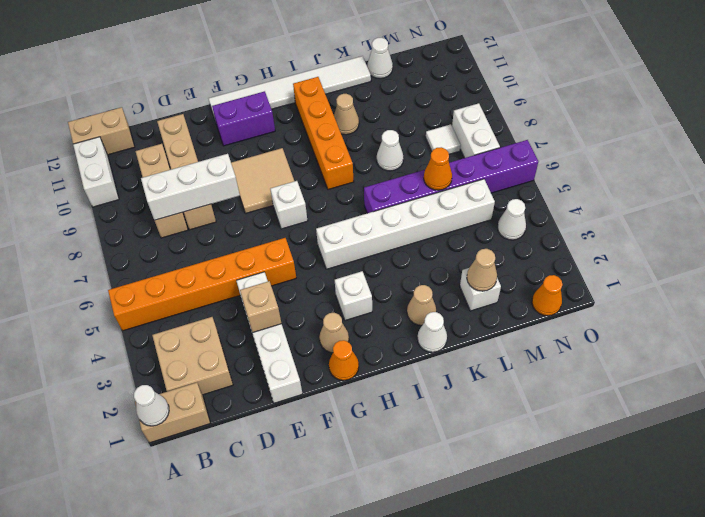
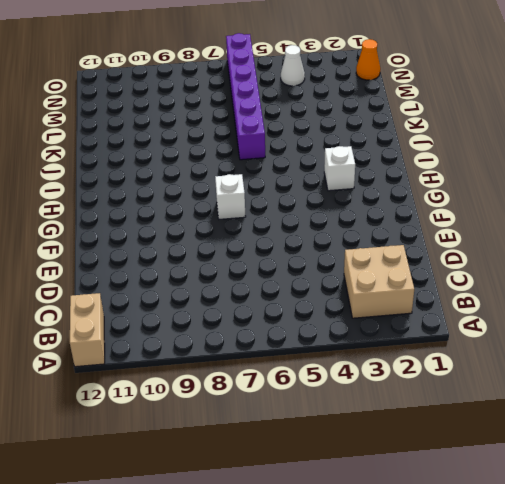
none -> tan 1x2 brick [135,383,210,443]
none -> orange 1x6 brick [108,238,296,331]
none -> white 1x2 brick [73,137,119,207]
none -> tan 1x3 brick [136,144,188,238]

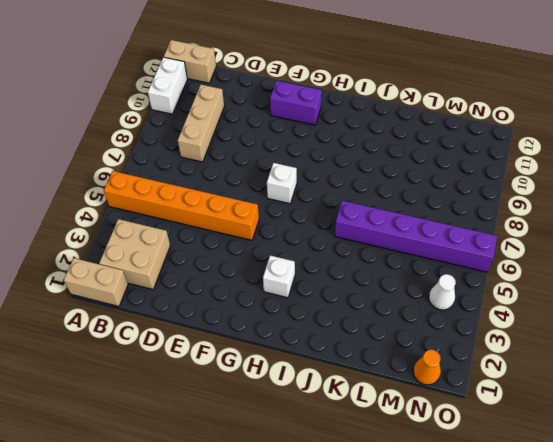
none -> tan 1x4 brick [157,114,216,230]
none -> white 1x4 brick [236,272,302,403]
none -> tan 2x2 tile [231,148,294,213]
none -> white 1x6 tile [209,56,371,119]

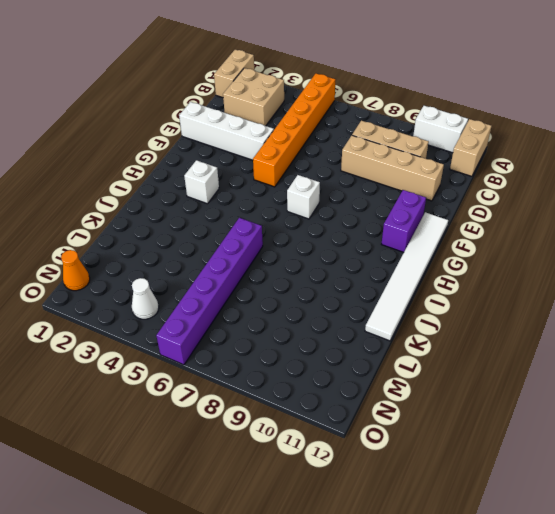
none -> tan 2x2 tile [231,148,294,213]
none -> orange 1x1 cone [329,340,359,380]
none -> tan 1x1 cone [319,313,349,353]
none -> white 1x6 brick [316,179,495,269]

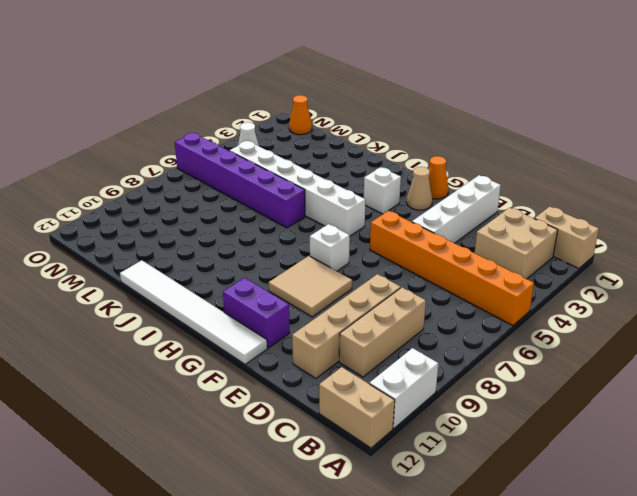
none -> orange 1x4 brick [293,77,354,189]
none -> white 1x1 cone [417,312,447,352]
none -> tan 1x1 cone [407,285,436,325]
none -> tan 1x1 cone [334,94,359,135]

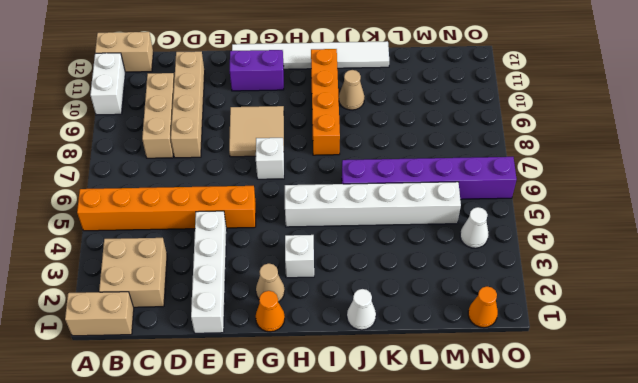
none -> tan 1x1 cone [407,285,436,325]
none -> white 1x1 cone [377,130,403,171]
none -> white 1x1 brick [460,268,501,311]
none -> white 1x1 cone [367,38,393,79]

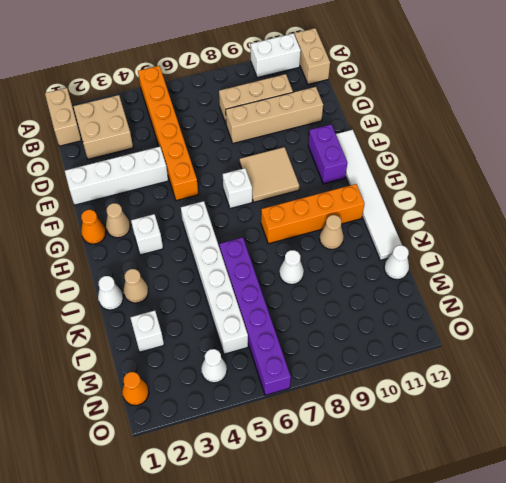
none -> white 1x1 tile [426,124,461,154]
none -> white 1x2 brick [452,103,500,158]
none -> white 1x1 cone [134,385,169,426]
none -> white 1x3 brick [141,154,240,220]

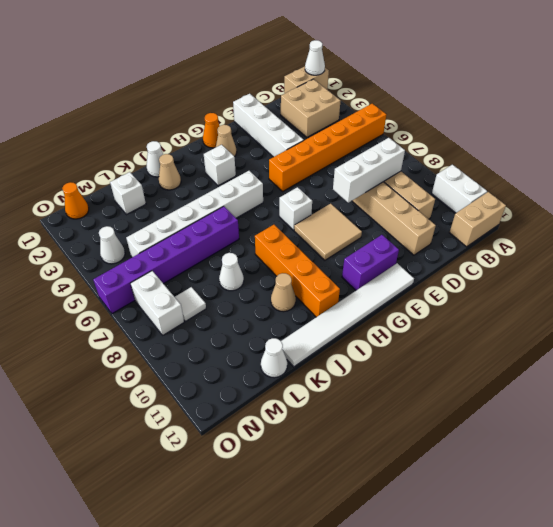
none -> tan 1x1 brick [240,281,282,333]
none -> tan 1x1 cone [467,249,497,291]
none -> orange 1x1 cone [424,147,452,190]

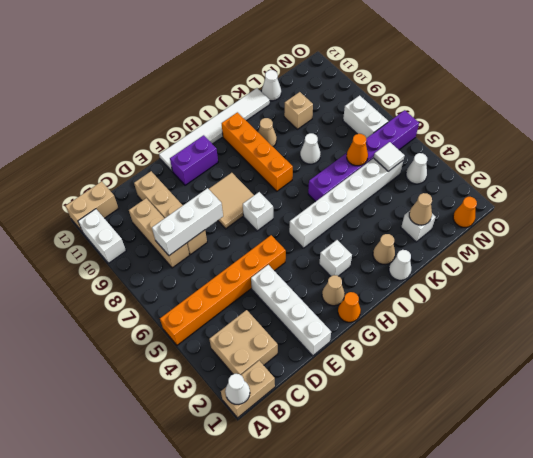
tan 1x1 brick [284,92,313,129] -> tan 1x1 brick moved to [240,281,282,333]
white 1x1 tile [374,142,405,171] -> white 1x1 tile moved to [426,124,461,154]

